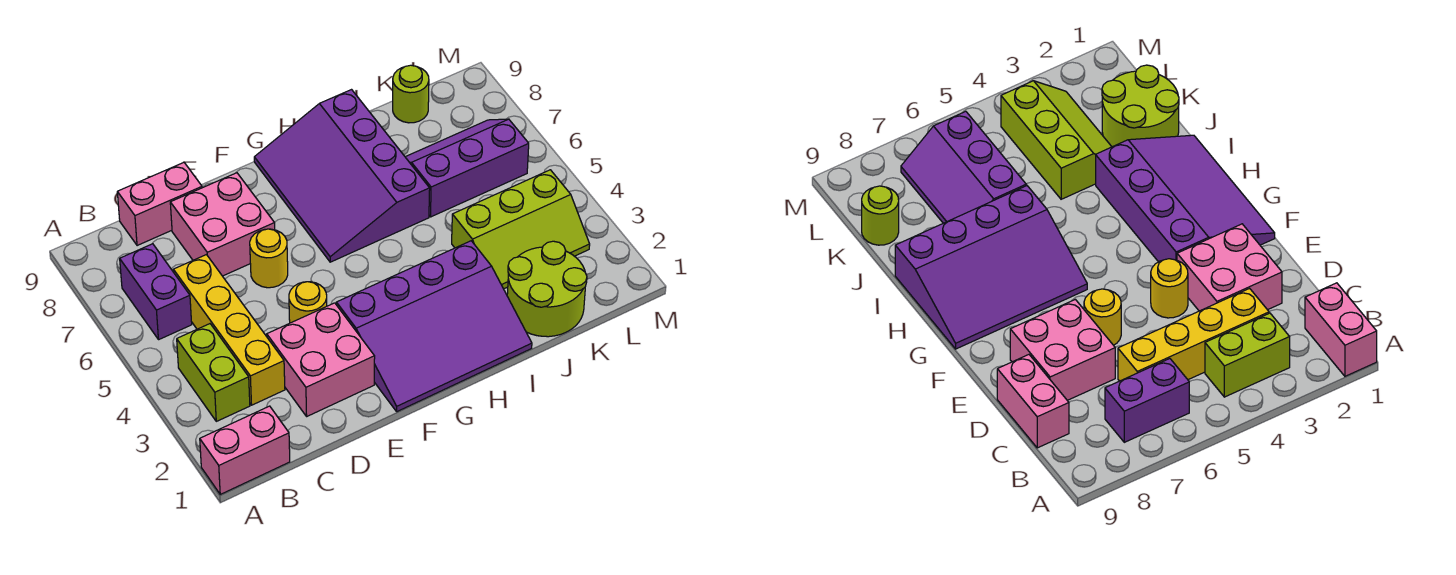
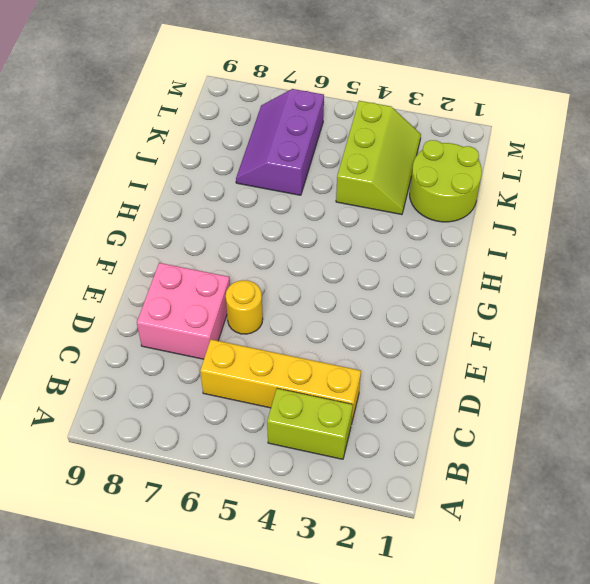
none -> pink 1x2 brick [200,406,290,494]
none -> purple 1x2 brick [120,244,192,339]
none -> pink 1x2 brick [117,163,202,246]

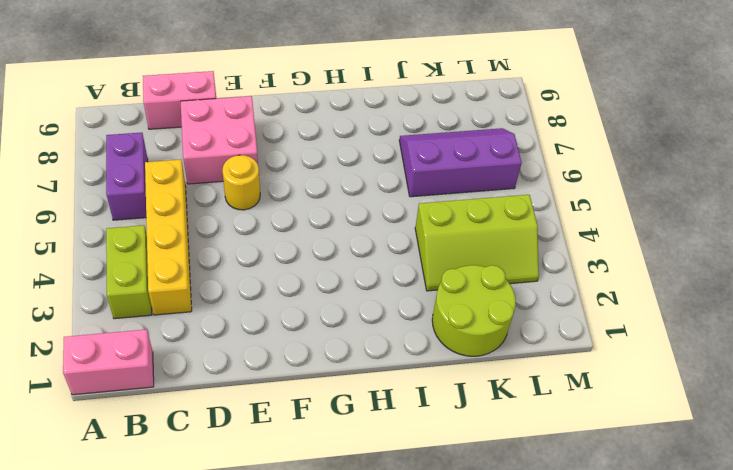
none -> pink 2x2 brick [267,303,375,416]
none -> yellow 1x1 round brick [289,282,327,323]
none -> purple 3x4 slope [336,241,532,412]

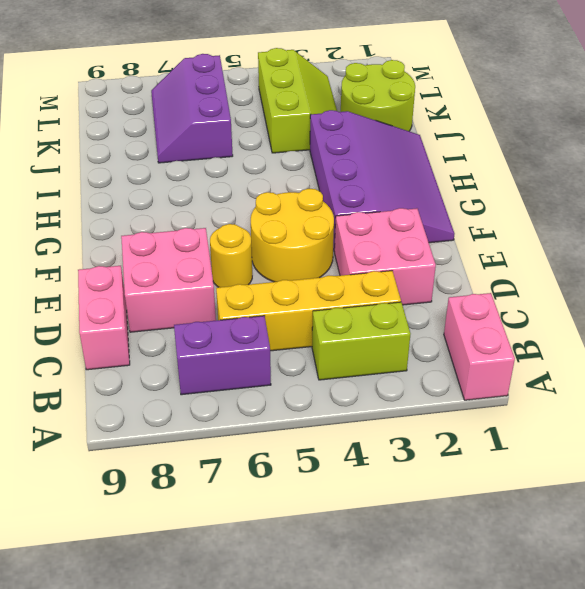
yellow 2x2 round brick [251,189,334,282] -> yellow 1x1 round brick [289,282,327,323]
none -> purple 3x4 slope [254,90,430,262]
none -> lime 1x1 round brick [393,65,429,123]

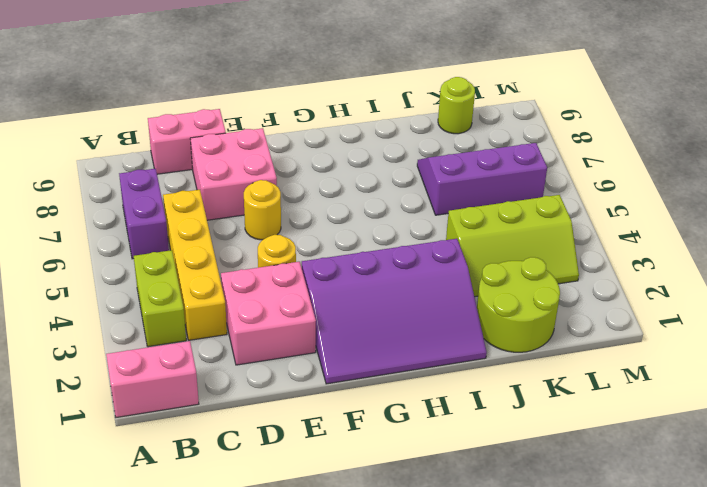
none -> purple 3x4 slope [254,90,430,262]

